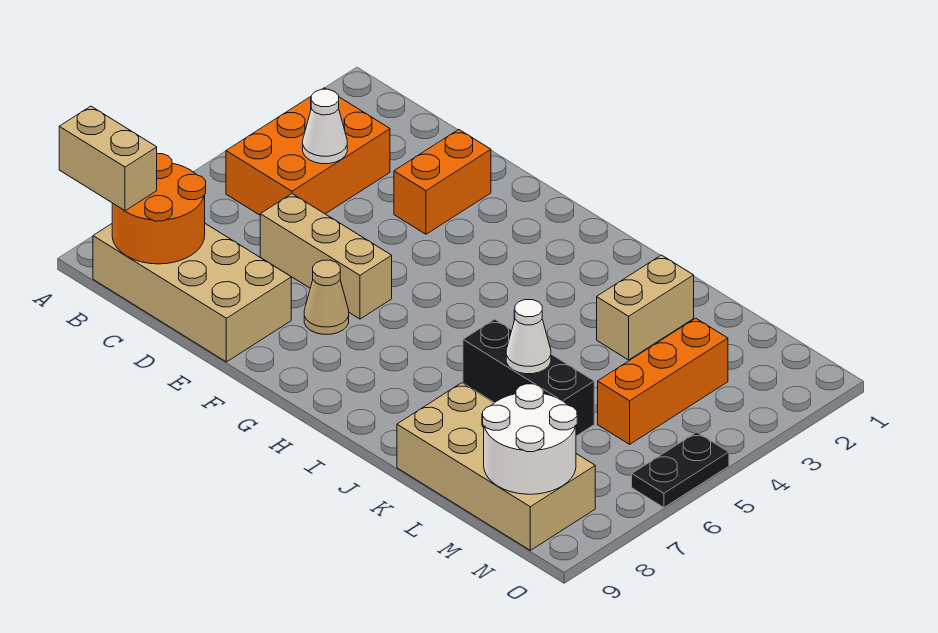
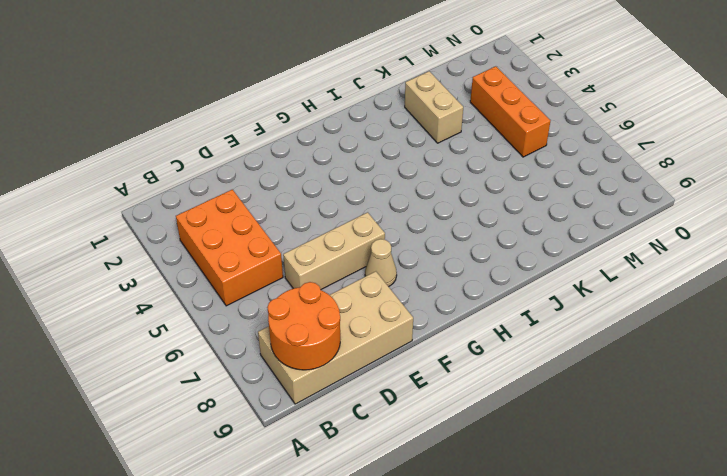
none -> orange 1x2 brick [394,130,491,234]
none -> black 1x3 brick [463,319,594,436]
none -> tan 2x4 brick [397,383,595,550]

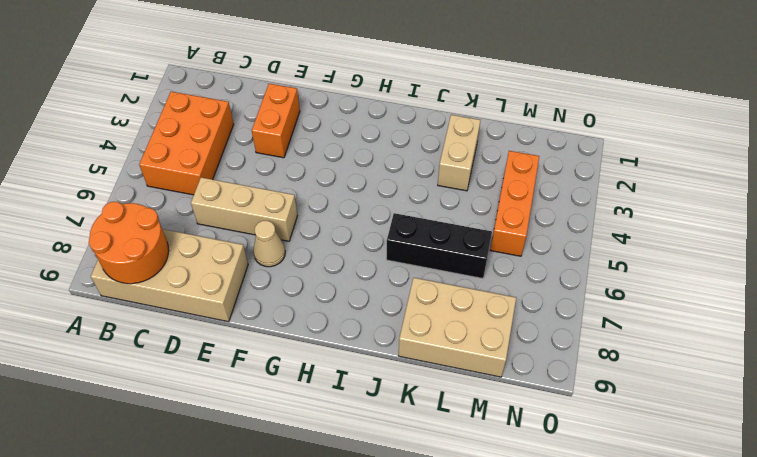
tan 2x3 brick [399,278,516,377] -> tan 2x4 brick [397,383,595,550]
none -> black 1x2 plate [632,432,729,508]
none -> white 1x1 cone [303,89,347,164]
none -> white 1x1 cone [506,300,551,374]

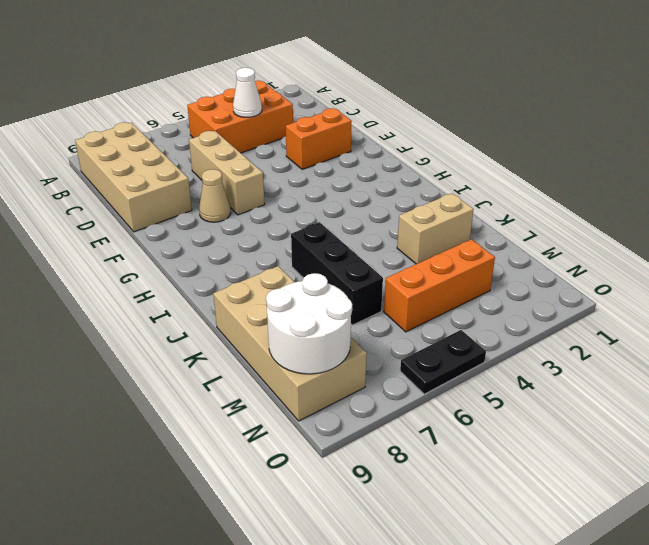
none -> orange 2x2 round brick [112,154,206,264]
none -> white 1x1 cone [506,300,551,374]
none -> tan 1x2 brick [59,106,157,211]

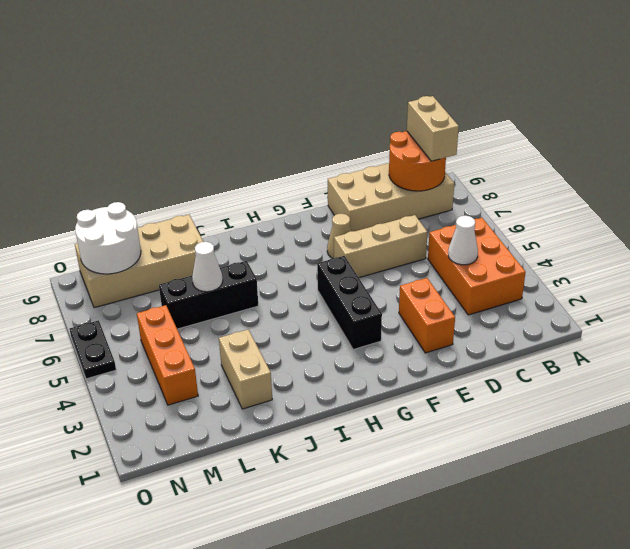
tan 1x2 brick [407,96,459,161] -> tan 1x2 brick turned to [59,106,157,211]
black 1x3 brick [317,256,382,349] -> none

